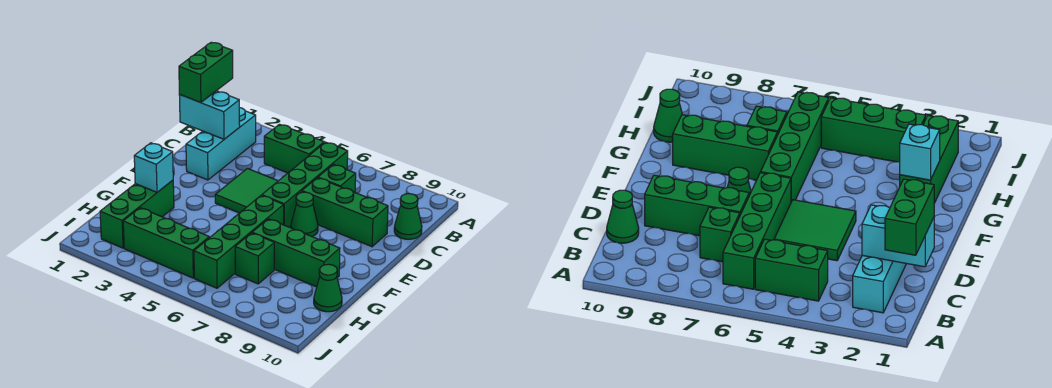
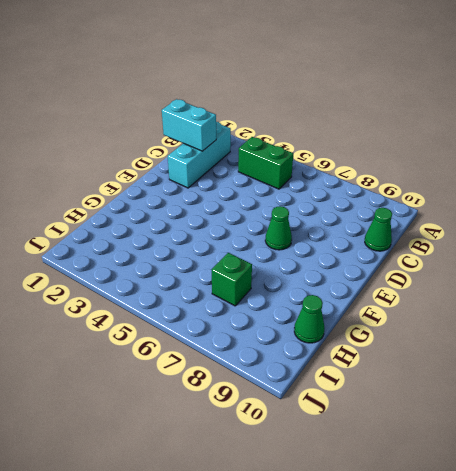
none -> green 1x4 brick [262,142,348,227]
none -> green 1x1 brick [318,164,356,192]
none -> green 2x2 tile [215,169,278,213]

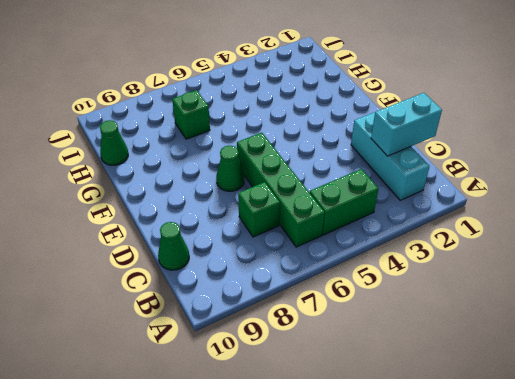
none -> green 2x2 tile [215,169,278,213]
none -> green 1x3 brick [302,178,388,247]
none -> green 1x4 brick [194,195,284,288]

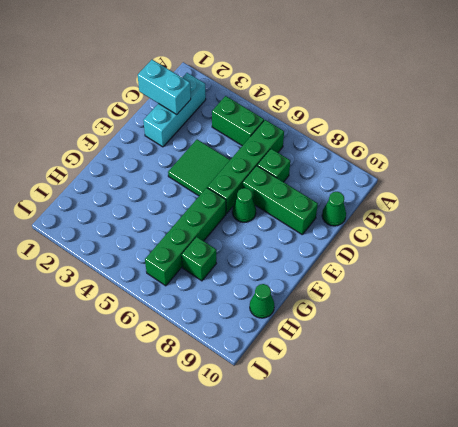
none -> green 1x3 brick [100,180,174,248]
none -> green 1x3 brick [252,219,340,287]
none -> green 1x3 brick [123,208,209,278]

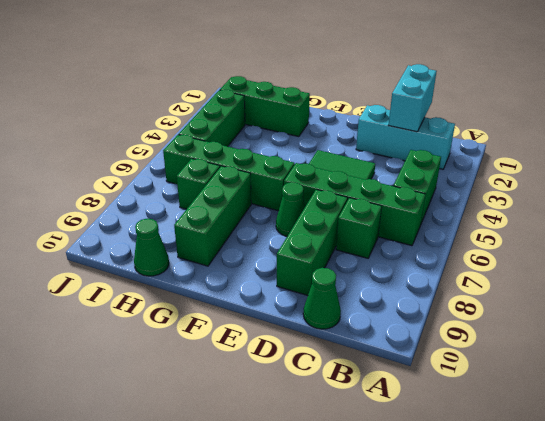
none -> cyan 1x1 brick [134,143,173,192]
none -> green 1x2 brick [179,42,233,103]

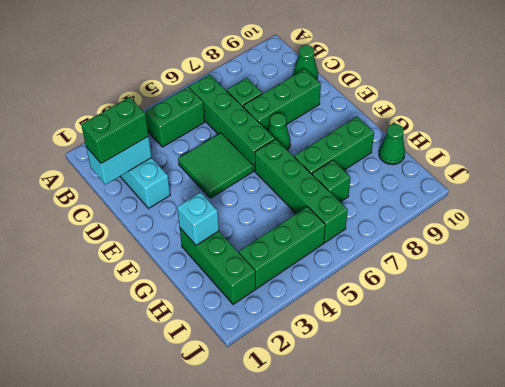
green 1x2 brick [81,97,149,164] -> green 1x2 brick turned to [179,42,233,103]

